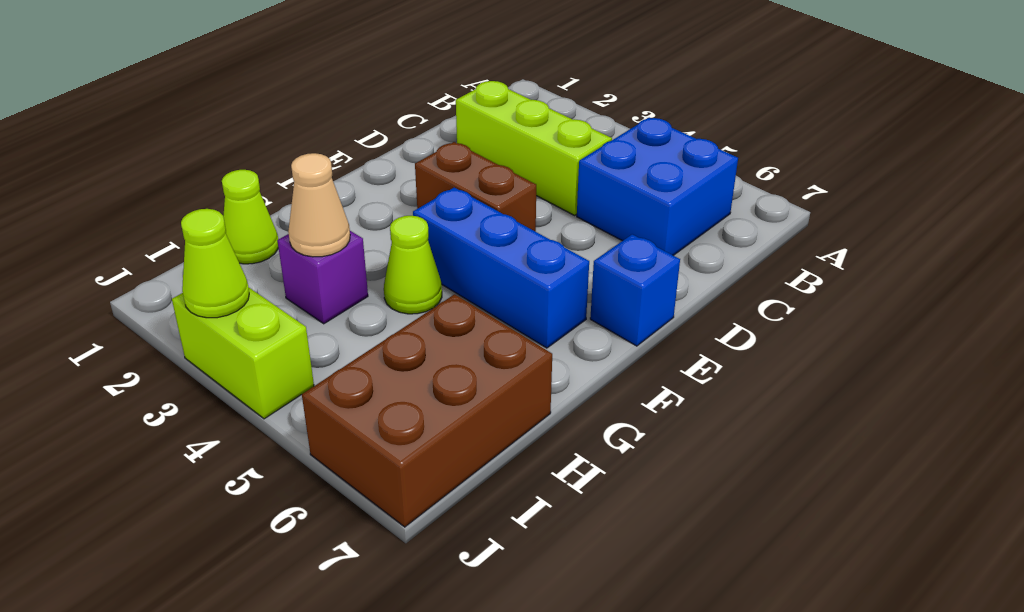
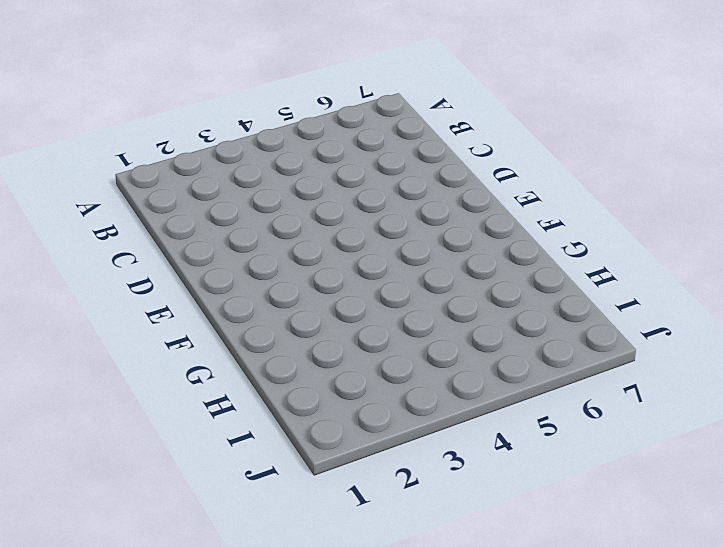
none -> blue 2x2 brick [577,118,738,256]
none -> lime 1x3 brick [456,81,612,215]
none -> brown 1x2 brick [415,142,536,232]

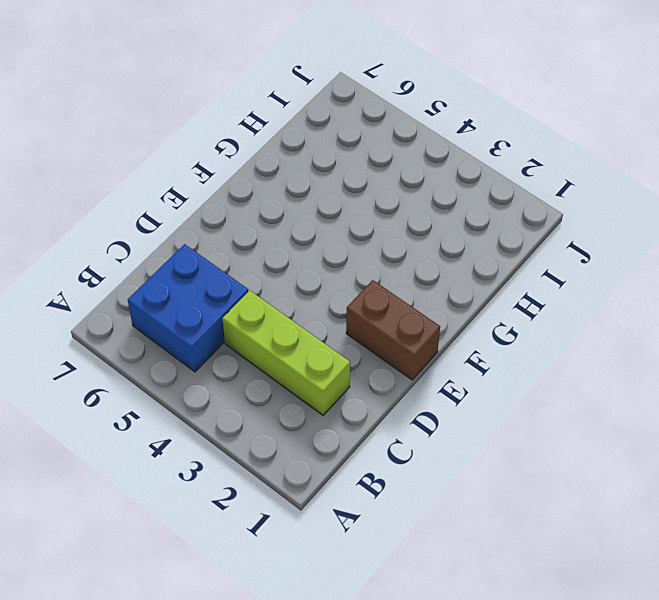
brown 1x2 brick [346,280,440,380] -> brown 1x2 brick moved to [415,142,536,232]
none -> blue 1x1 brick [590,234,680,346]
none -> blue 1x3 brick [413,188,589,348]
none -> lime 1x1 cone [384,216,442,314]

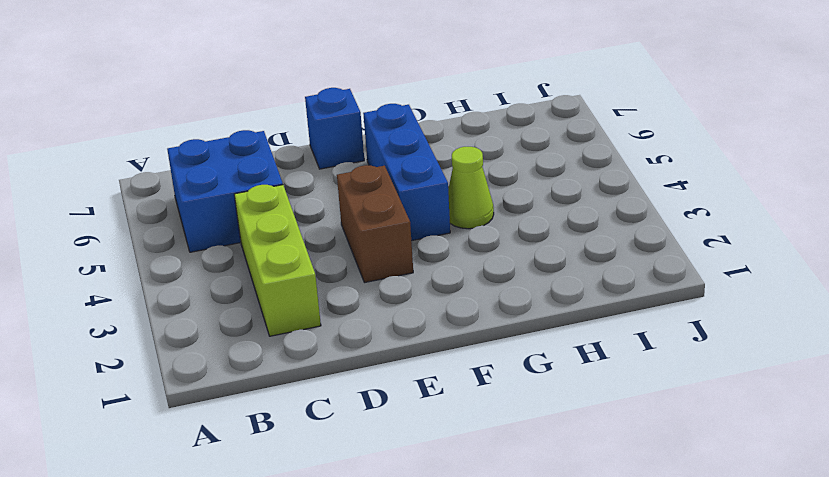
none -> lime 1x1 cone [222,170,278,264]
none -> purple 1x1 brick [277,231,368,324]
none -> brown 2x3 brick [302,294,552,527]

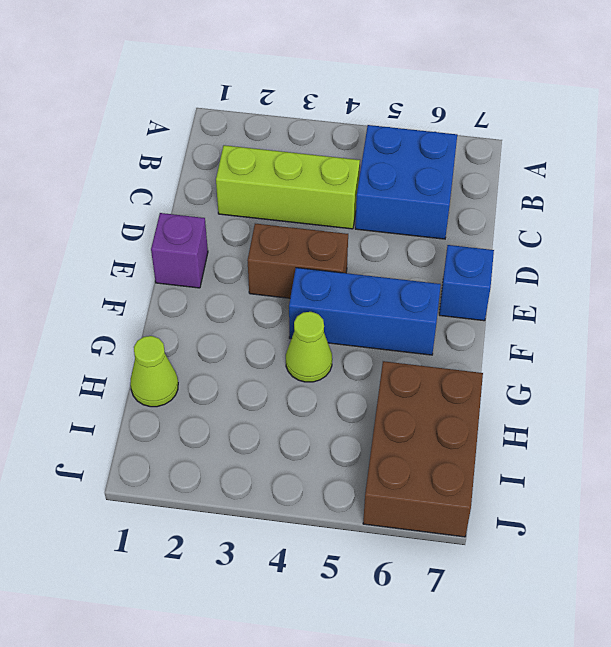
purple 1x1 brick [151,213,208,288] -> purple 1x1 brick moved to [277,231,368,324]
none -> lime 1x2 brick [172,288,314,419]
none -> tan 1x1 cone [288,153,350,257]
none -> lime 1x1 cone [181,209,249,318]

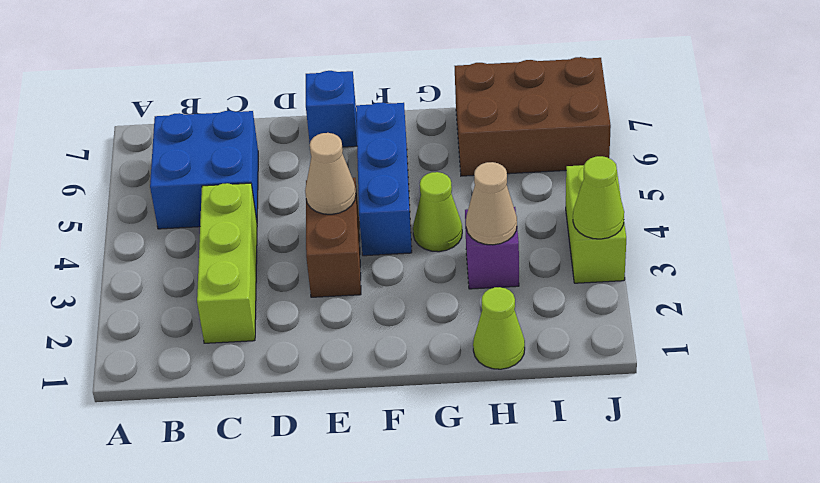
tan 1x1 cone [305,133,356,214] -> none

